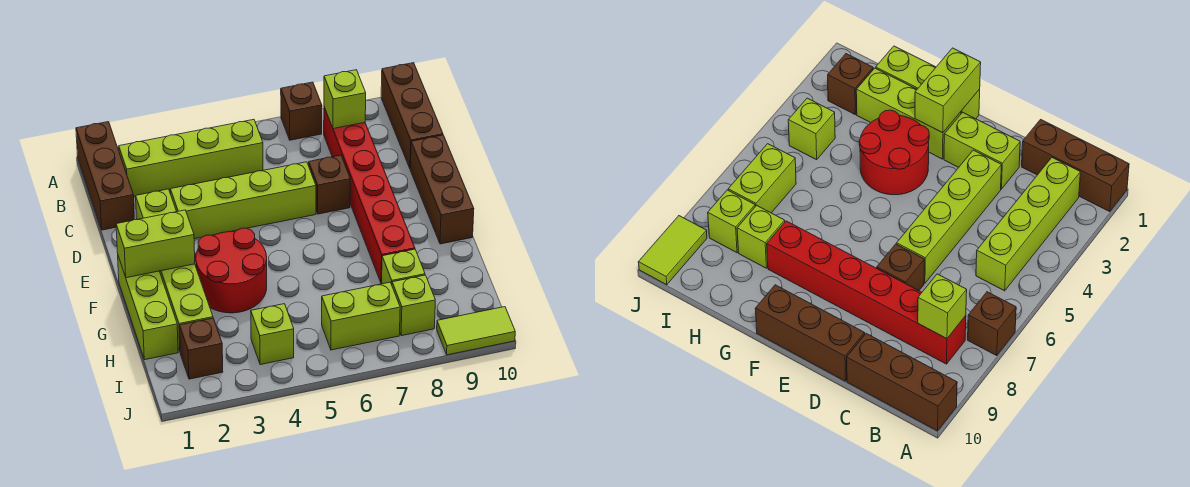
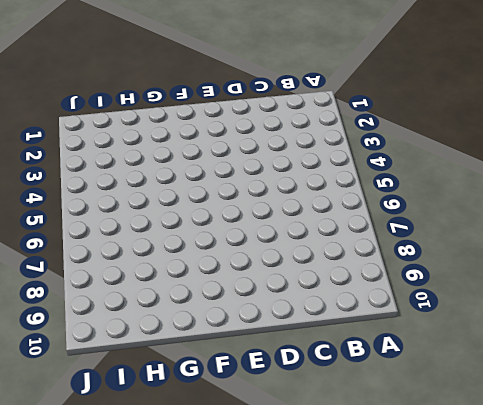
none -> brown 1x3 brick [76,122,135,230]
none -> brown 1x1 brick [281,82,322,140]
none -> brown 1x3 brick [381,63,443,168]

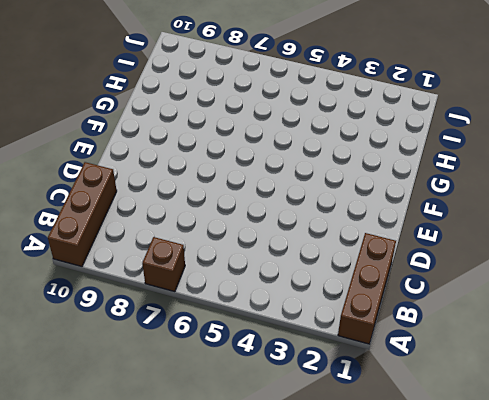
none -> lime 1x4 brick [119,120,263,197]
none -> red 1x6 brick [324,107,415,284]
none -> lime 1x2 brick [136,189,177,220]

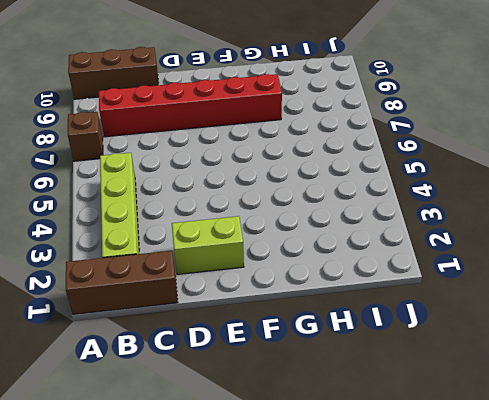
none -> lime 1x4 brick [170,162,316,239]
none -> brown 1x1 brick [309,155,350,214]
none -> brown 1x3 brick [410,135,474,244]

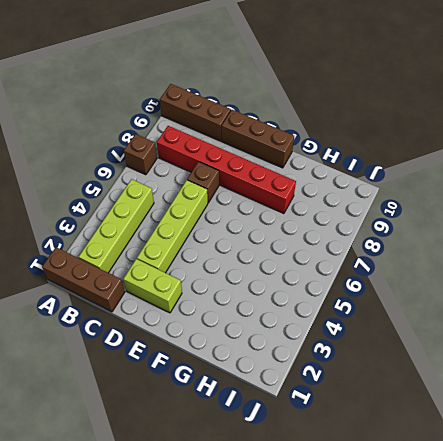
none -> lime 1x3 brick [118,256,178,360]
none -> lime 1x3 brick [160,264,213,351]
none -> red 2x2 round brick [196,228,267,313]

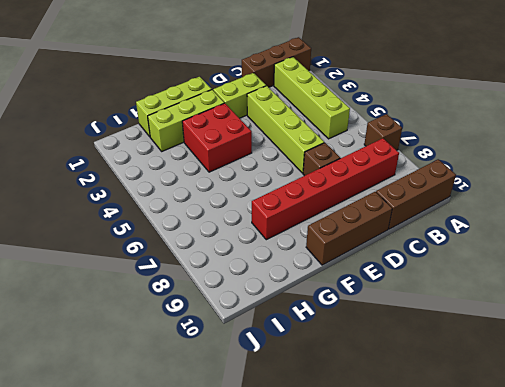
red 2x2 brick [182,103,252,172] -> red 2x2 round brick [196,228,267,313]
none -> lime 1x1 brick [382,249,425,284]
none -> brown 1x1 brick [179,318,223,379]
none -> lime 1x1 brick [251,304,294,365]

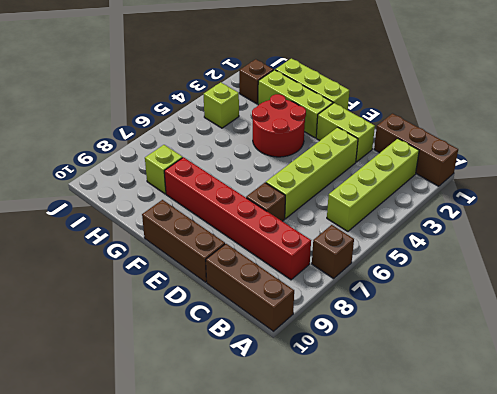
none -> lime 1x2 brick [322,282,400,350]
none -> lime 1x1 brick [392,275,435,336]
none -> lime 1x2 tile [437,307,515,355]

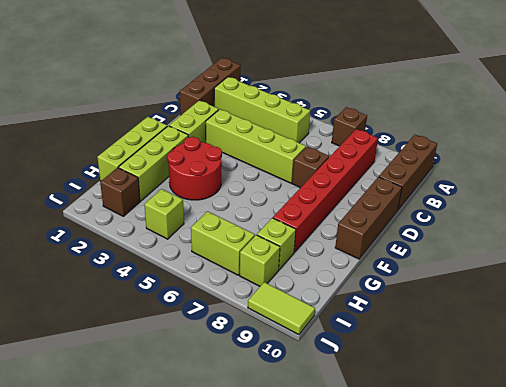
none -> lime 1x1 brick [324,70,366,129]
none -> lime 1x2 brick [116,210,195,278]

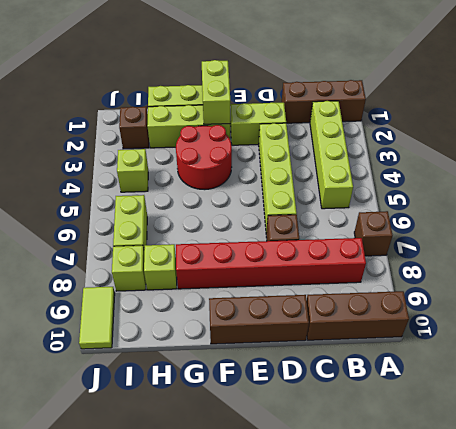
none -> lime 1x1 brick [324,70,366,129]

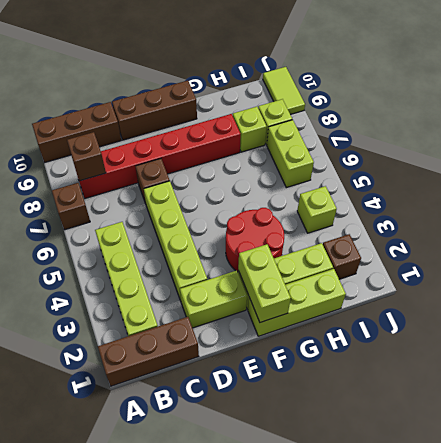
brown 1x1 brick [67,132,106,181] -> lime 1x1 brick [324,70,366,129]

